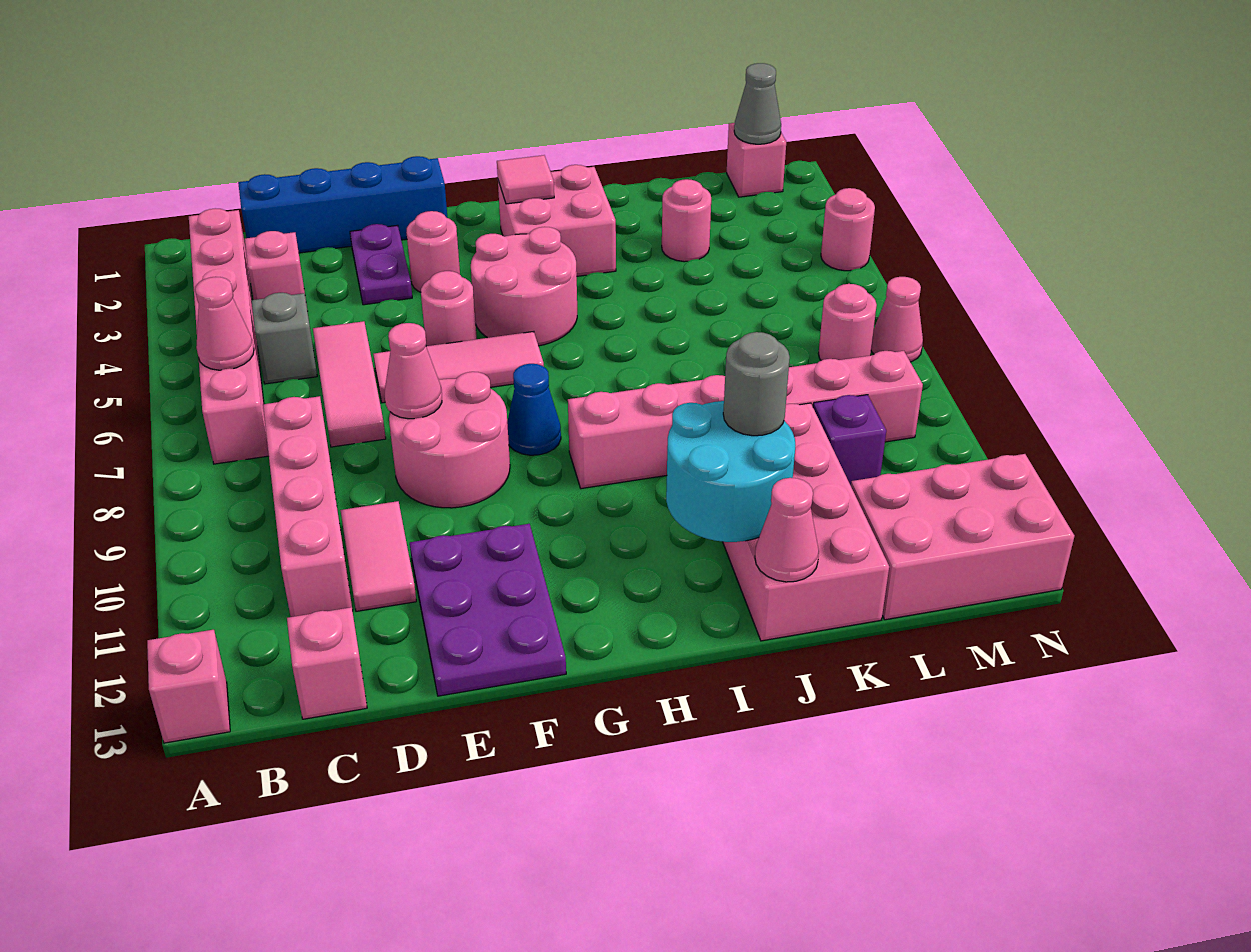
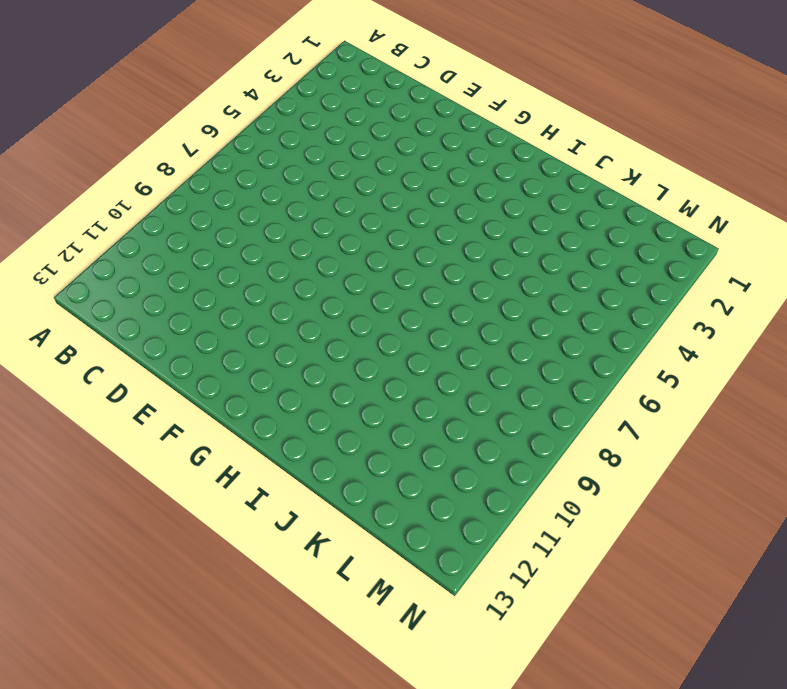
none -> pink 1x1 brick [147,630,230,743]
none -> pink 1x6 brick [189,208,269,464]
none -> blue 1x4 brick [238,156,447,253]
none -> pink 1x1 brick [245,231,305,300]

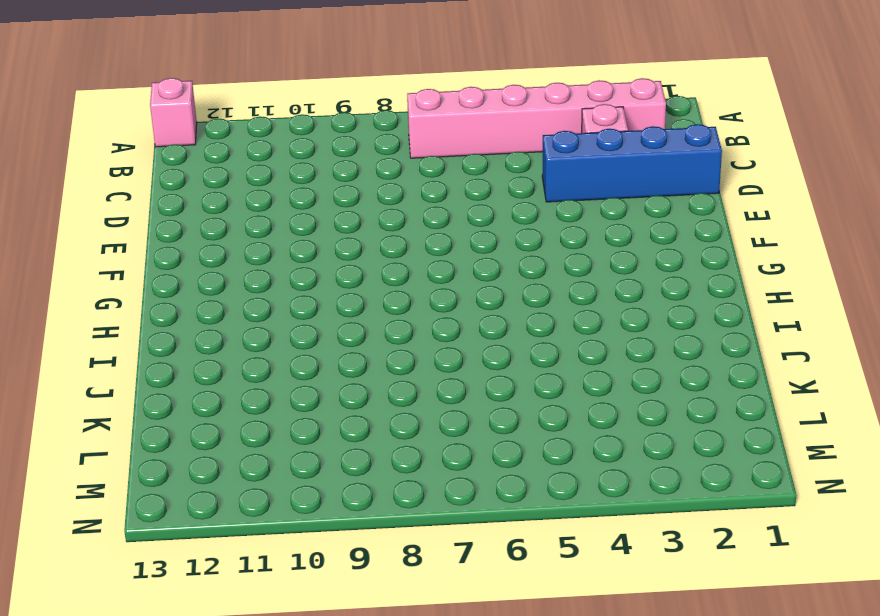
blue 1x4 brick [542,124,722,202] -> blue 1x4 brick turned to [238,156,447,253]
none -> grey 1x1 brick [252,293,317,384]
none -> pink 1x4 brick [263,396,353,617]
none -> pink 1x1 brick [287,607,367,719]
none -> pink 1x3 tile [313,321,386,447]

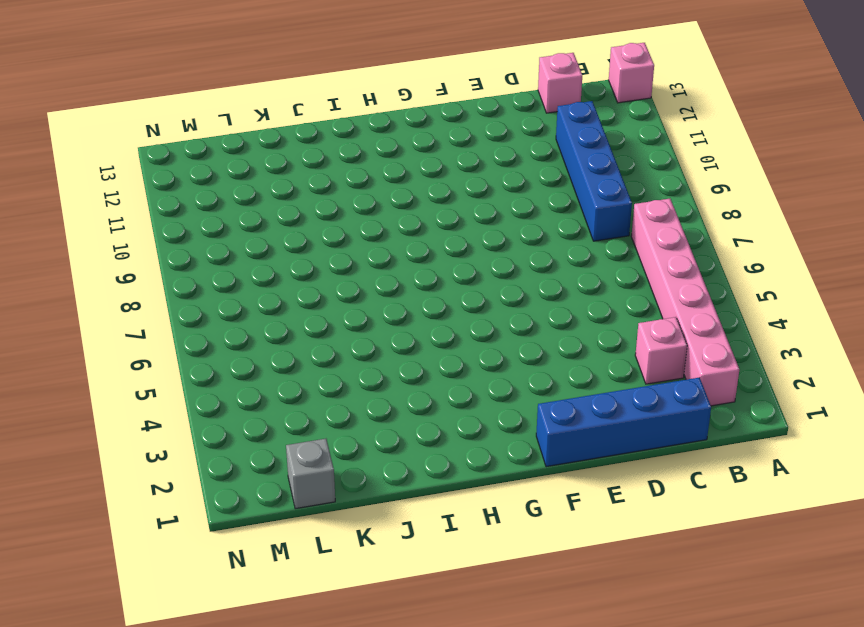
blue 1x4 brick [556,101,632,241] -> pink 1x4 brick [263,396,353,617]
grey 1x1 brick [286,439,335,509] -> grey 1x1 brick moved to [252,293,317,384]
none -> pink 1x3 tile [313,321,386,447]
none -> pink 1x2 tile [340,501,416,611]
none -> purple 1x2 plate [350,224,412,305]
none -> pink 1x3 tile [373,332,544,403]

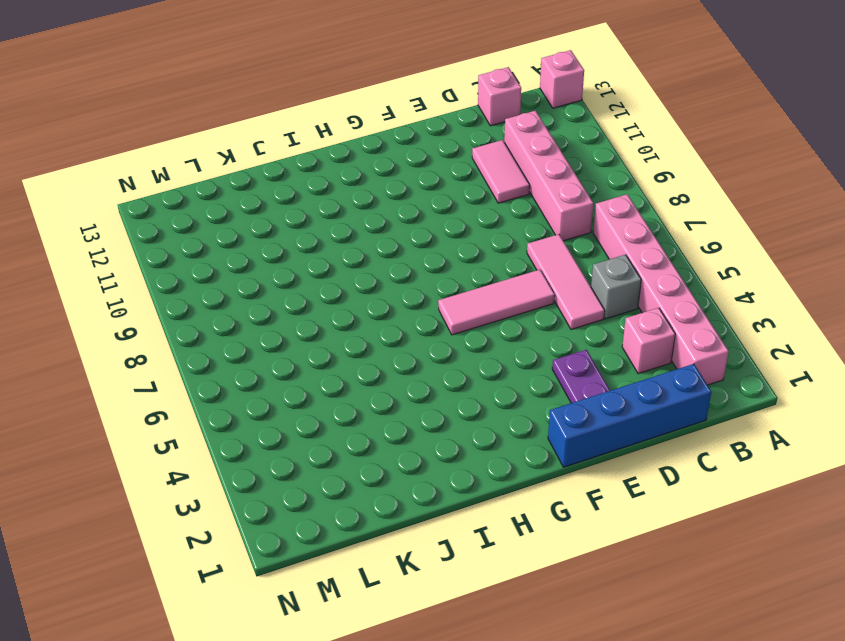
none -> pink 2x2 round brick [389,372,510,508]
none -> purple 2x3 plate [410,524,566,696]
none -> pink 1x1 round brick [406,211,460,292]
none -> pink 1x1 round brick [421,271,477,346]

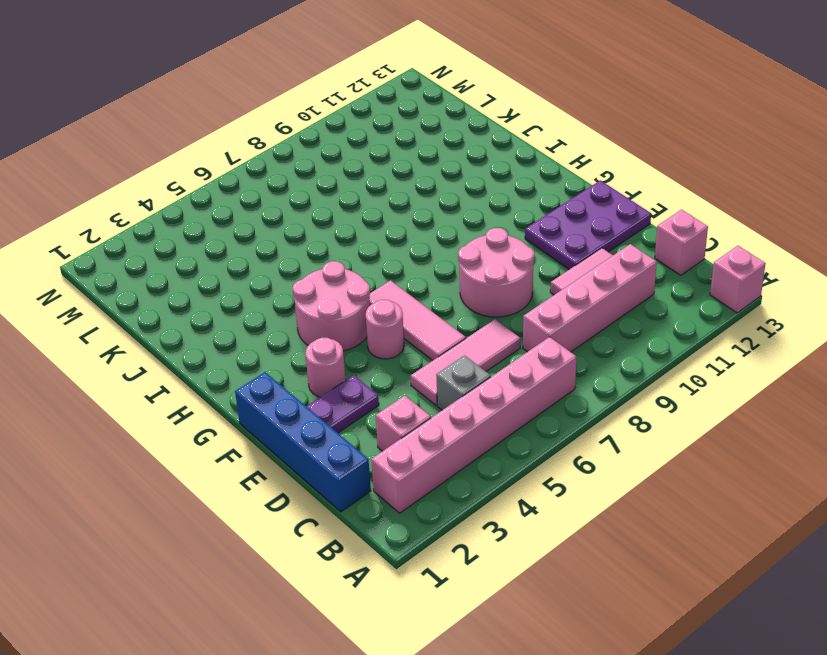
none -> blue 1x1 cone [507,364,561,455]
none -> pink 2x2 brick [498,165,616,276]
none -> pink 1x6 brick [568,351,923,489]
none -> pink 2x4 brick [723,403,889,641]

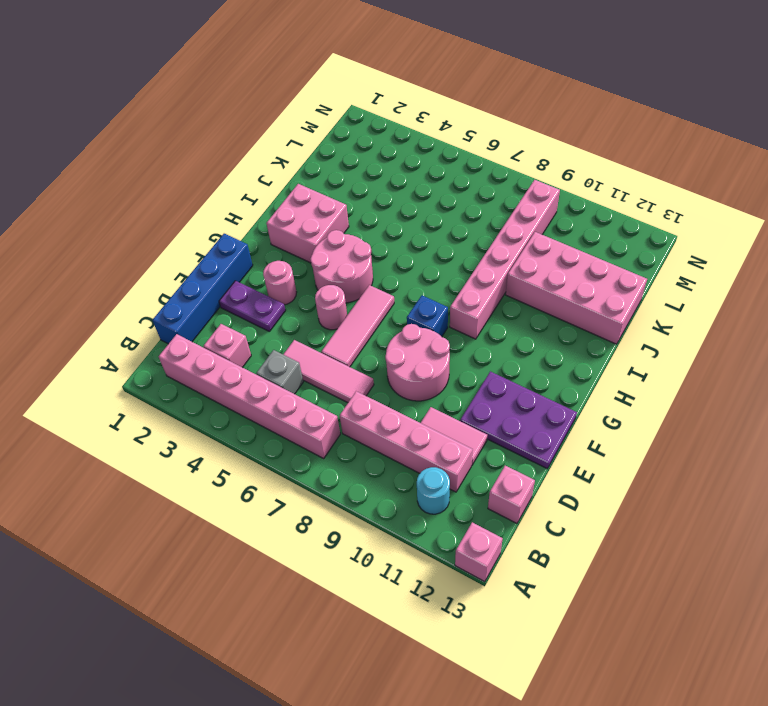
cyan 1x1 round brick [417,467,450,514] -> none
blue 1x1 brick [407,296,448,336] -> blue 1x1 cone [507,364,561,455]
none -> pink 1x1 round brick [662,179,711,262]
none -> purple 1x1 brick [813,395,886,485]
none -> pink 2x3 brick [851,454,1074,620]
none -> pink 1x1 brick [727,123,786,197]

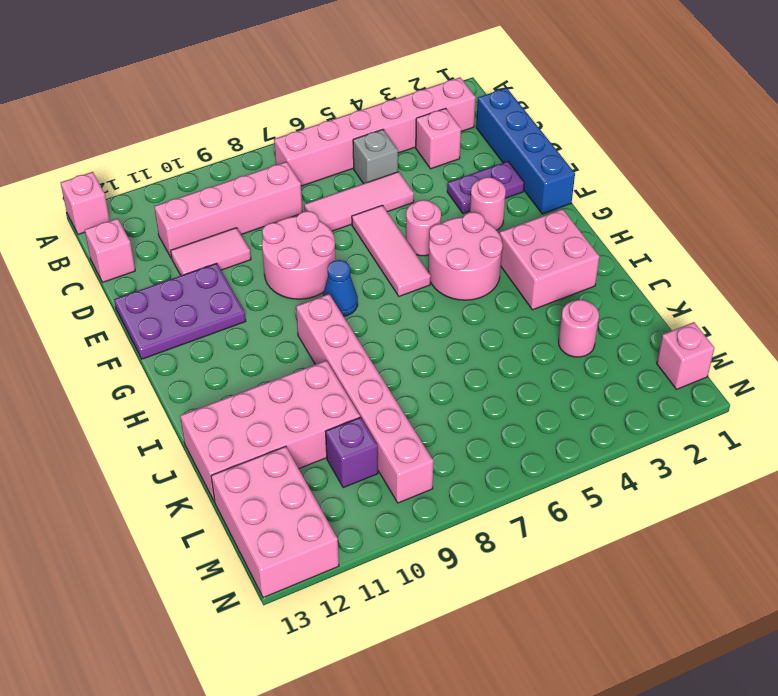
none -> pink 1x1 round brick [818,284,877,361]
none -> pink 1x1 round brick [821,188,875,271]
none -> pink 1x1 cone [871,277,923,362]
none -> pink 1x1 cone [195,277,254,370]

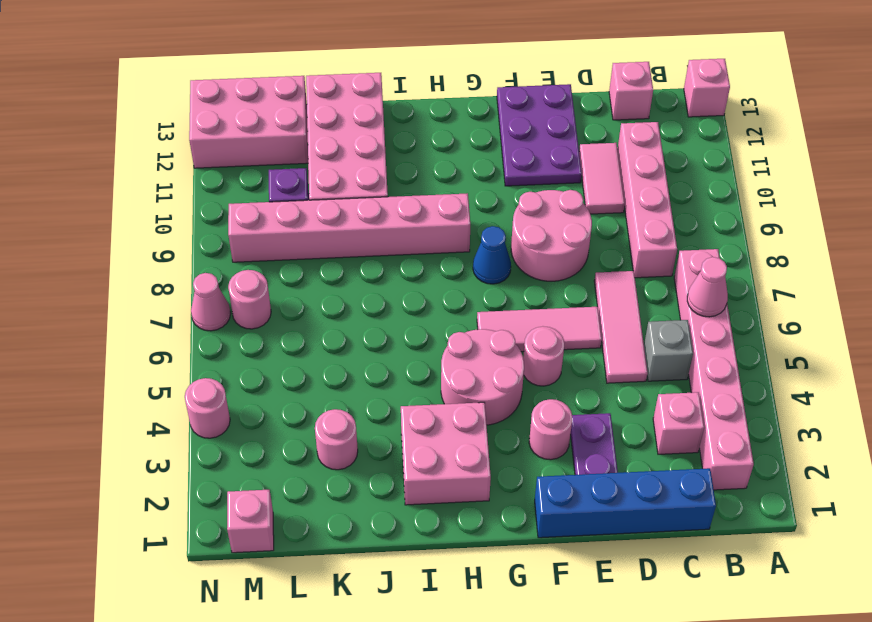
none -> pink 1x1 cone [385,323,442,419]
none -> pink 1x1 tile [497,155,554,204]
none -> cyan 2x2 round brick [666,401,796,542]
none -> pink 1x1 cone [755,478,819,582]

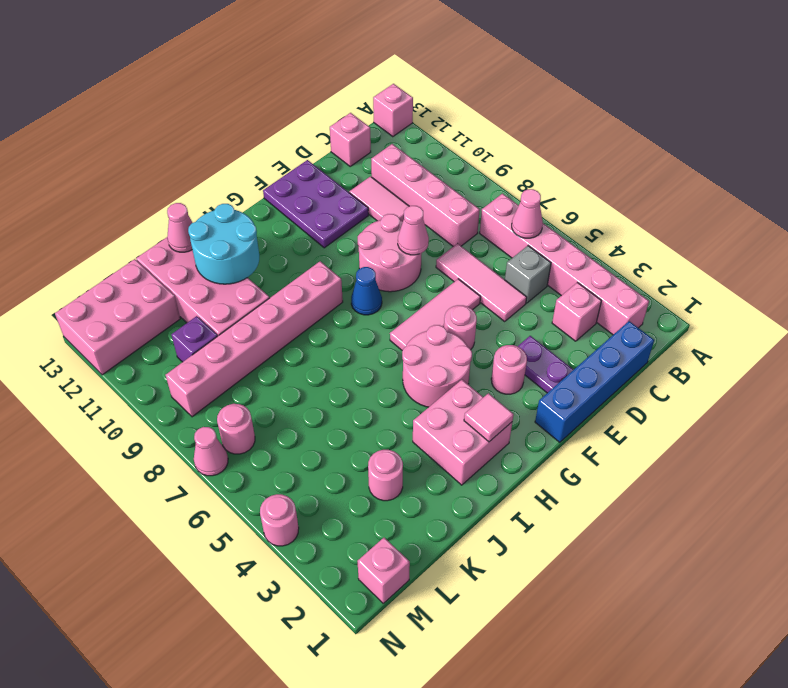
none -> grey 1x1 cone [734,63,781,144]
none -> grey 1x1 round brick [723,332,790,436]

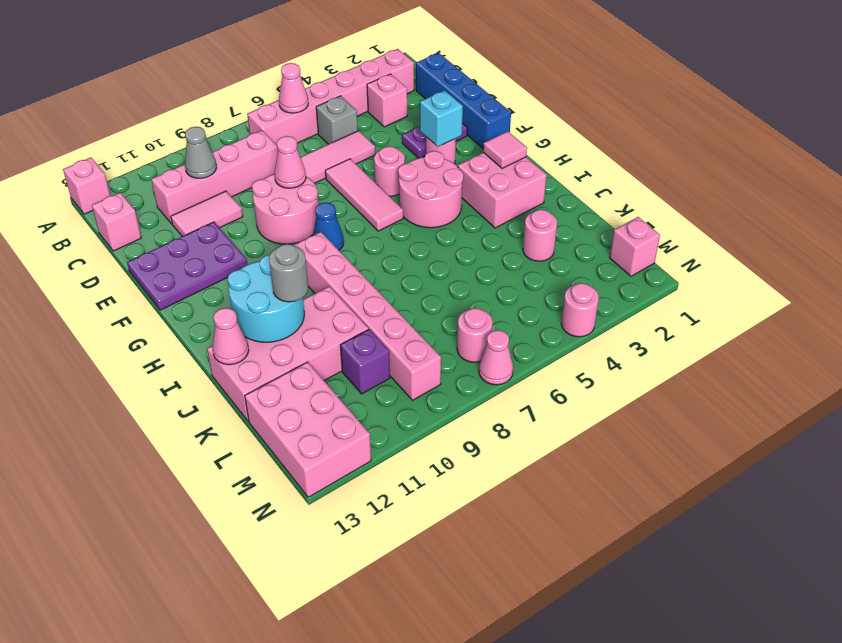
grey 1x1 cone [185,127,216,178] -> grey 1x1 cone moved to [734,63,781,144]
cyan 1x1 brick [420,90,463,147] -> none

